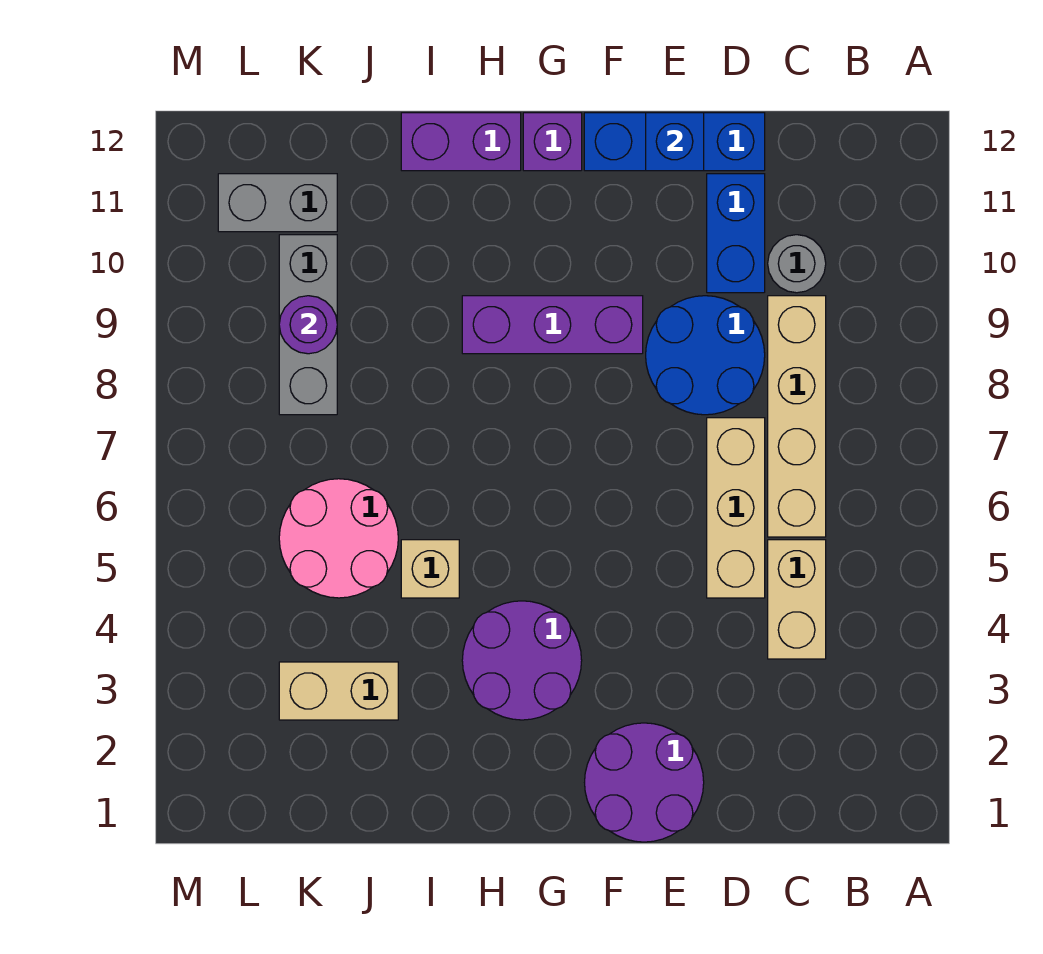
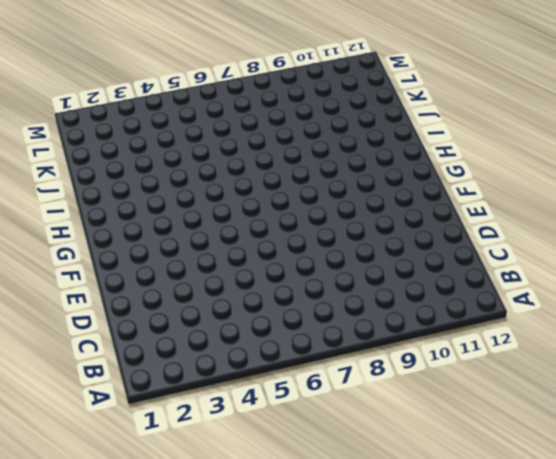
none -> tan 1x2 brick [768,540,826,659]
none -> tan 1x4 brick [768,296,826,537]
none -> grey 1x1 round brick [768,235,826,293]

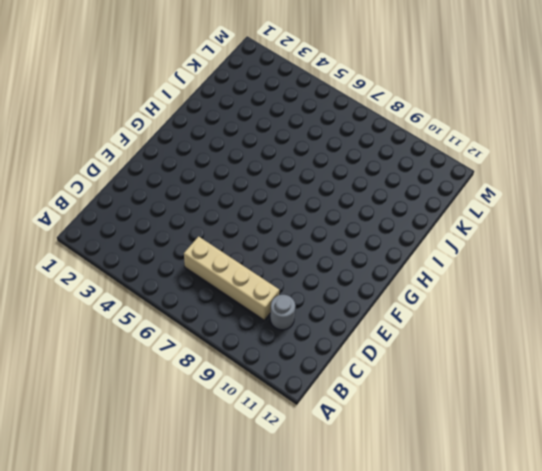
none -> tan 1x2 brick [768,540,826,659]
none -> tan 1x3 brick [707,418,765,598]
none -> blue 2x2 round brick [646,296,765,415]

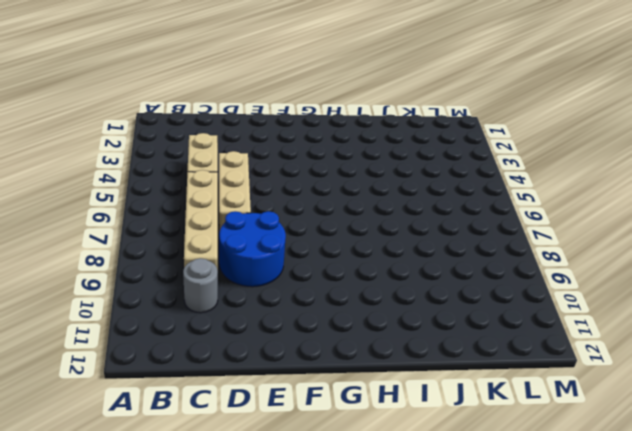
none -> blue 1x2 brick [707,174,765,293]
none -> blue 1x3 brick [584,113,765,171]
none -> purple 2x2 round brick [585,723,704,842]

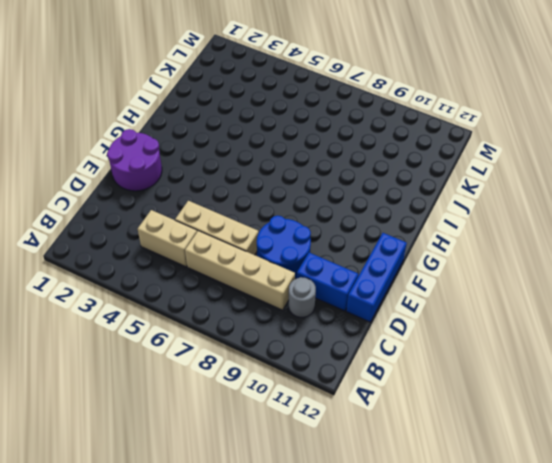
none -> purple 1x3 brick [462,296,643,354]
none -> purple 2x2 round brick [462,601,582,720]
none -> purple 1x1 brick [523,113,582,171]

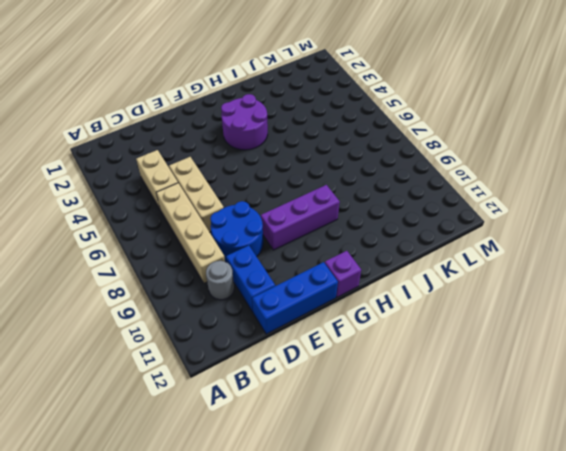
none -> purple 2x2 round brick [585,723,704,842]
none -> purple 1x2 brick [401,113,521,171]
none -> tan 1x1 brick [401,540,459,598]

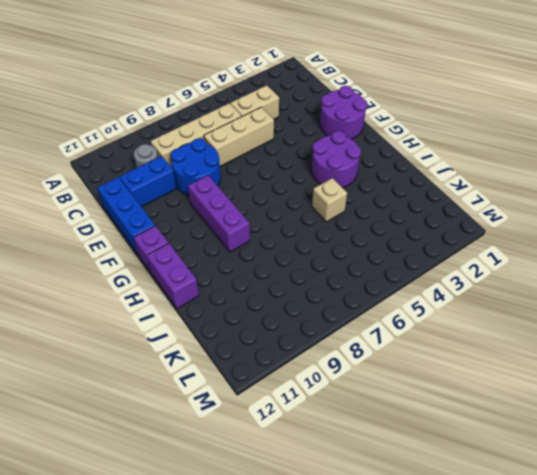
none -> tan 1x2 brick [279,662,398,720]
none -> pink 2x2 round brick [279,479,398,598]
none -> grey 1x3 brick [279,235,337,415]

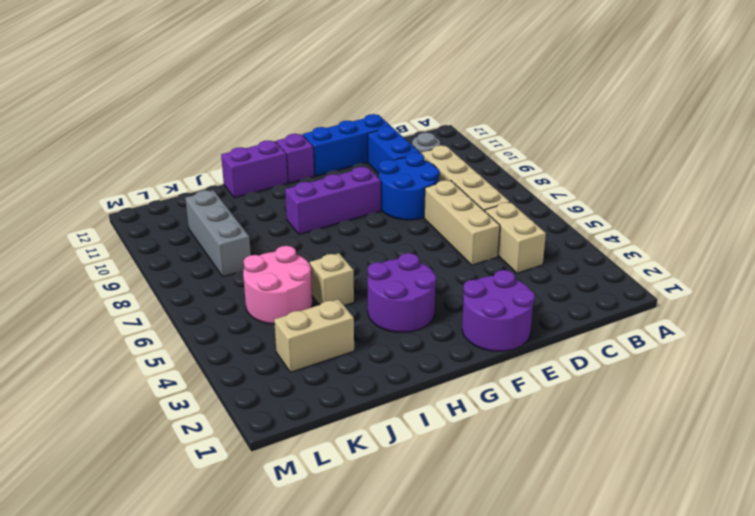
none -> grey 1x2 brick [218,174,337,232]
none -> blue 1x1 brick [646,113,704,171]
none -> purple 1x1 round brick [279,296,337,354]

